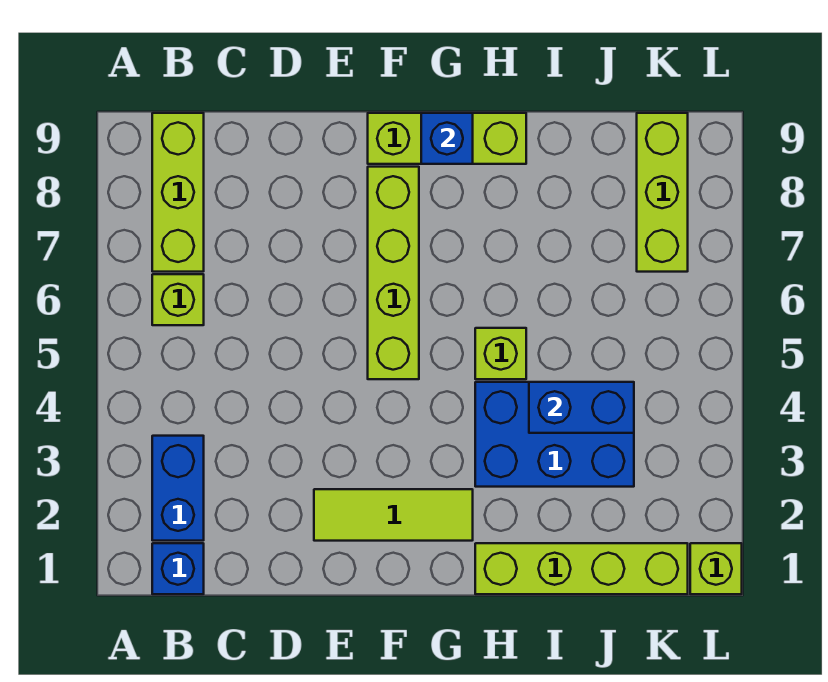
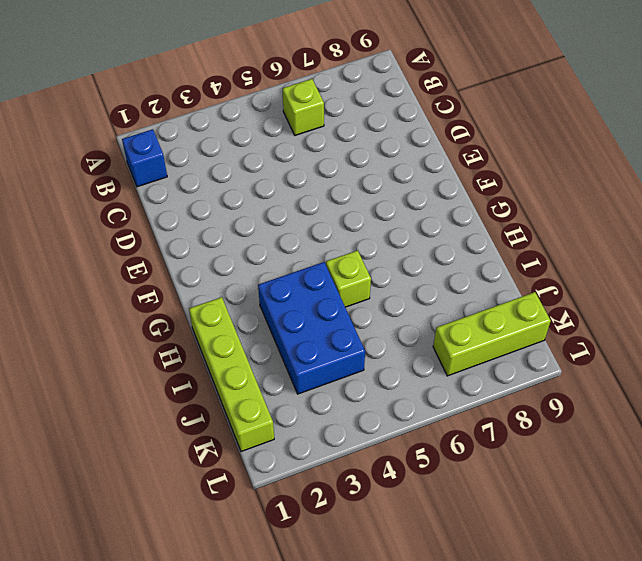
none -> blue 1x2 brick [152,436,204,541]
none -> lime 1x3 brick [152,113,204,272]
none -> lime 1x3 tile [314,489,473,541]

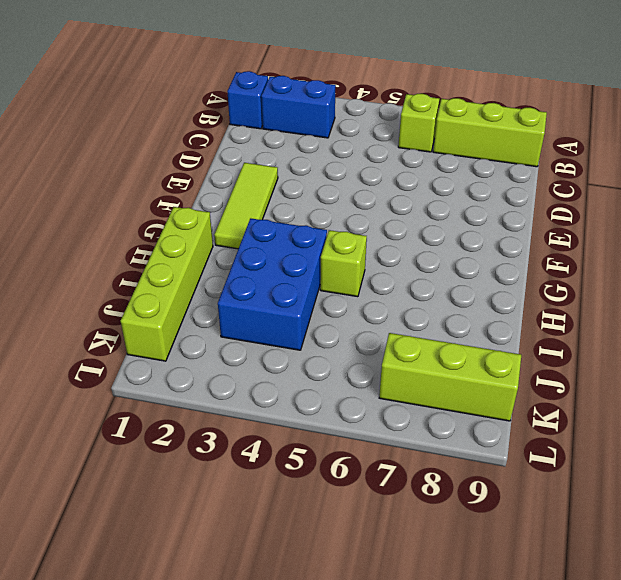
none -> lime 1x4 brick [368,167,419,379]
none -> lime 1x3 brick [368,113,526,164]
none -> lime 1x1 brick [690,543,742,594]

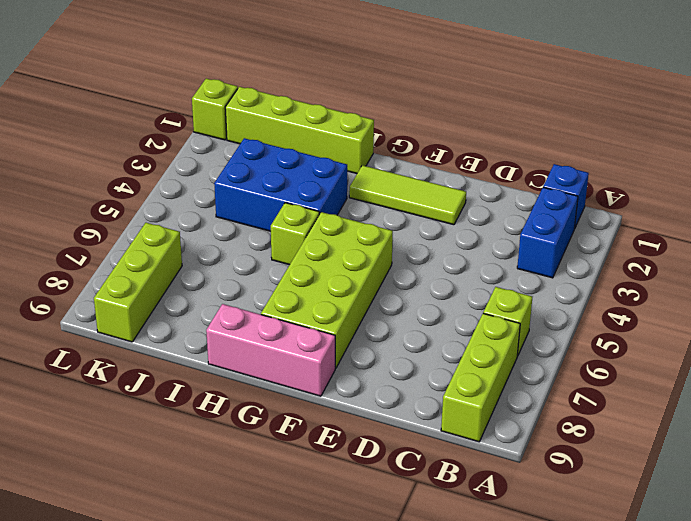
lime 2x4 brick [261,212,393,368] -> lime 1x4 brick [368,167,419,379]
pink 1x3 brick [206,304,335,396] -> lime 1x3 brick [368,113,526,164]
none -> blue 1x1 brick [421,113,473,164]
none -> blue 1x2 brick [529,382,634,433]

